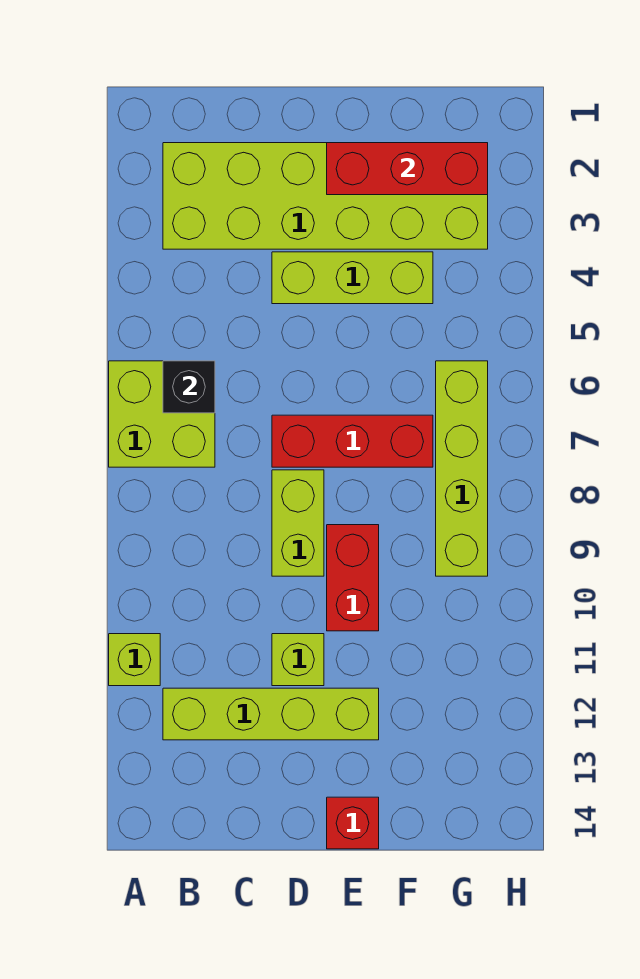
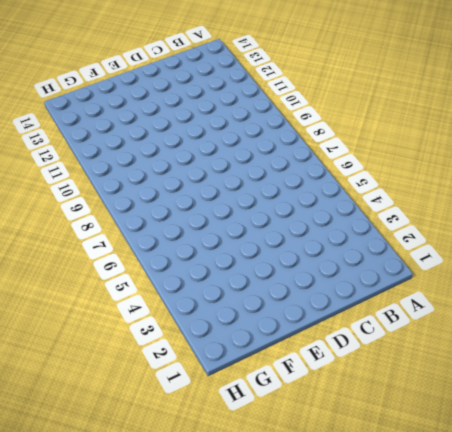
none -> lime 2x2 brick [109,361,215,467]
none -> lime 1x1 brick [109,634,160,686]
none -> lime 2x6 brick [163,143,488,249]

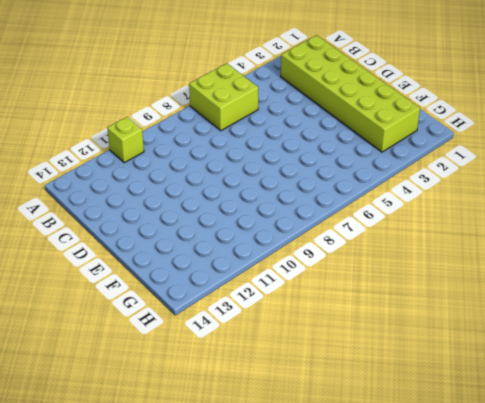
none -> lime 1x4 brick [163,688,379,740]
none -> lime 1x3 brick [272,252,433,304]
none -> red 1x3 brick [272,415,433,467]

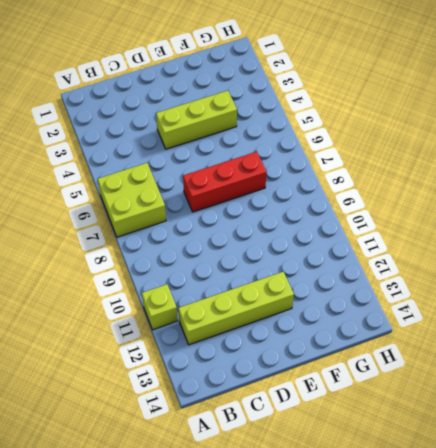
none -> lime 2x6 brick [163,143,488,249]
none -> lime 1x2 brick [272,470,324,576]
none -> lime 1x1 brick [272,634,324,686]

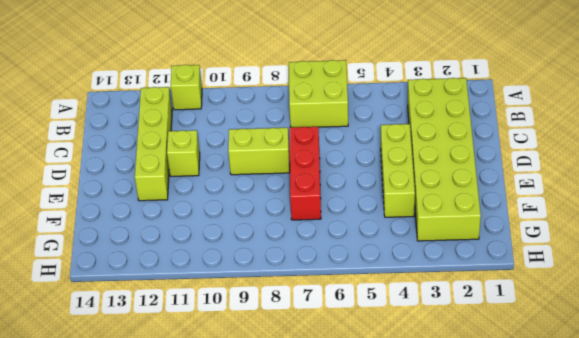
none -> red 1x2 brick [327,525,379,631]
none -> red 1x1 brick [327,797,379,849]
none -> lime 1x4 brick [436,361,488,576]

